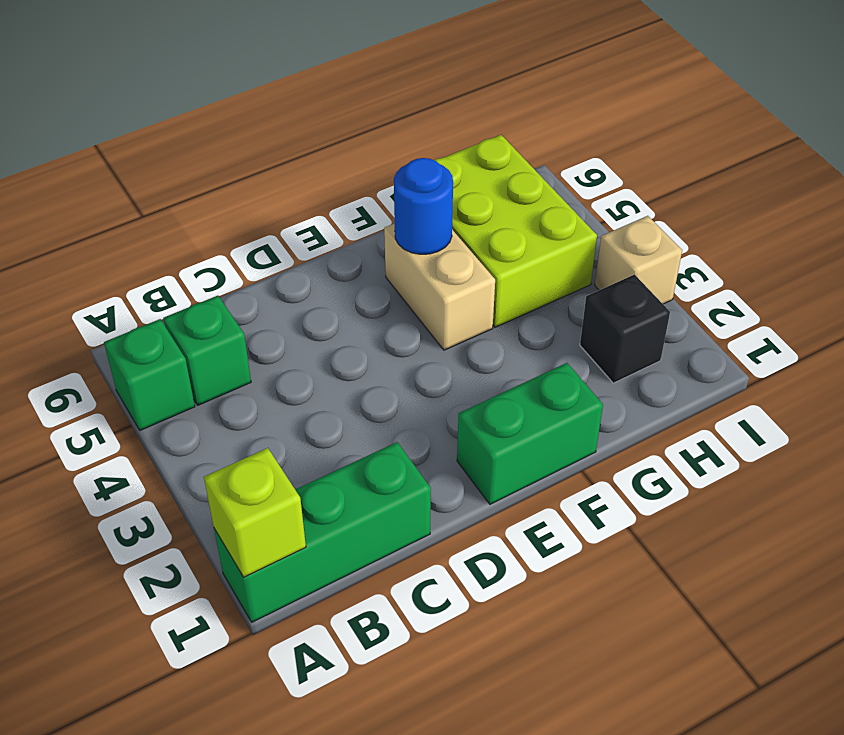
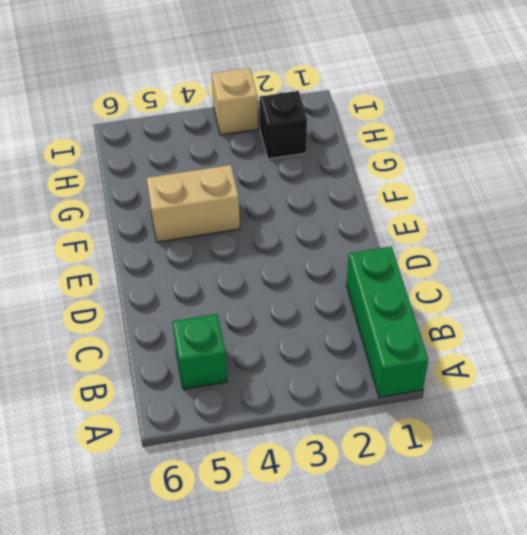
none -> green 1x1 brick [104,319,195,430]
none -> green 1x2 brick [457,363,603,504]

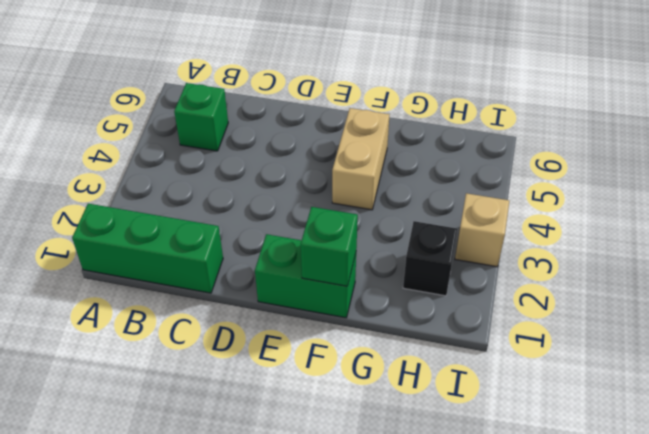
green 1x1 brick [301,207,358,286] -> green 1x1 brick moved to [104,319,195,430]
none -> lime 2x3 brick [435,135,597,327]
none -> lime 1x1 brick [204,448,306,577]

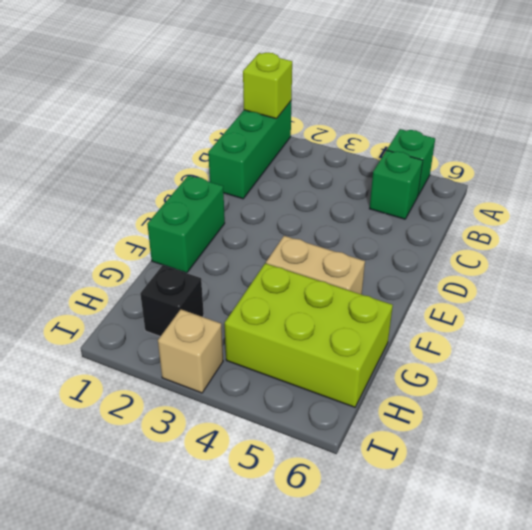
none -> blue 1x1 round brick [394,158,453,254]

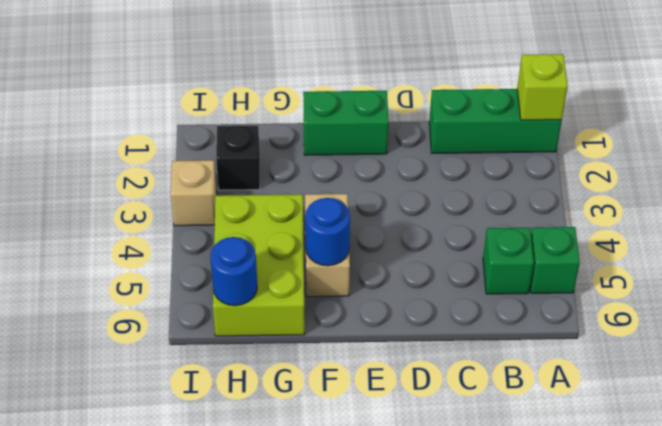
blue 1x1 round brick [210,237,257,306] -> none

